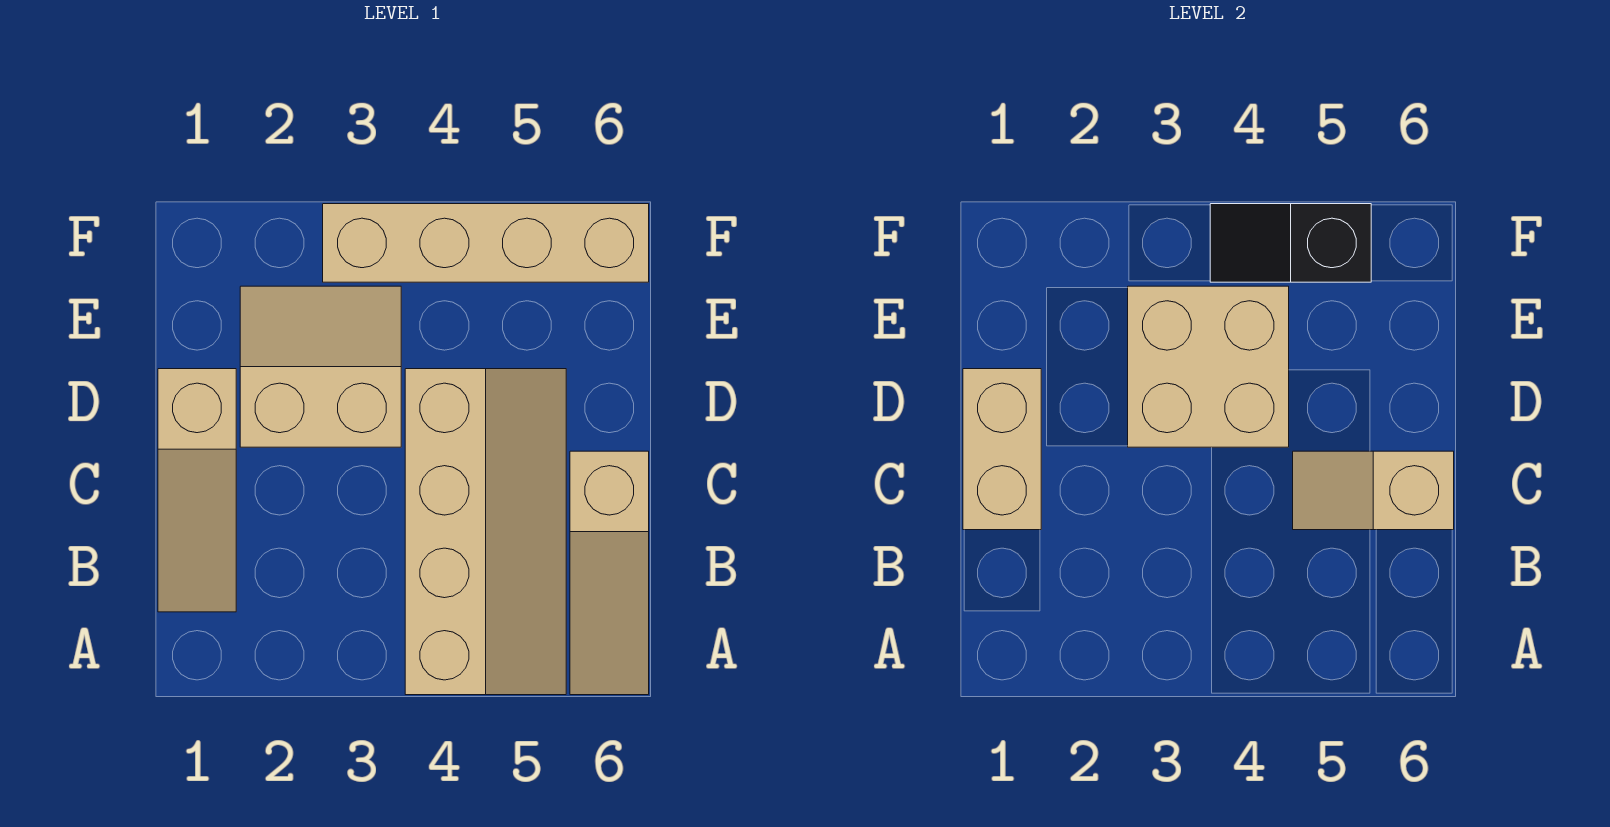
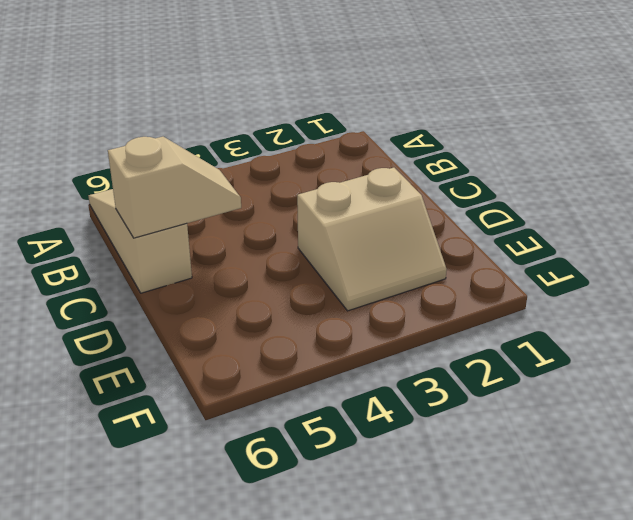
none -> tan 2x4 slope [405,369,566,695]
none -> tan 1x3 slope [158,369,236,612]

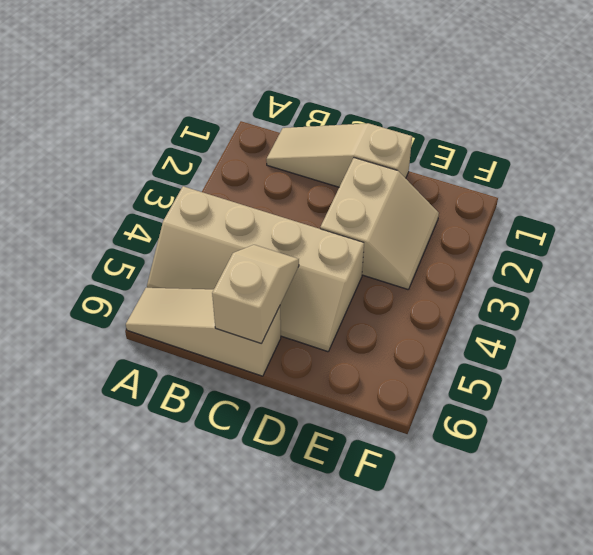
none -> tan 1x4 brick [323,204,649,282]
none -> tan 1x2 brick [963,369,1041,530]

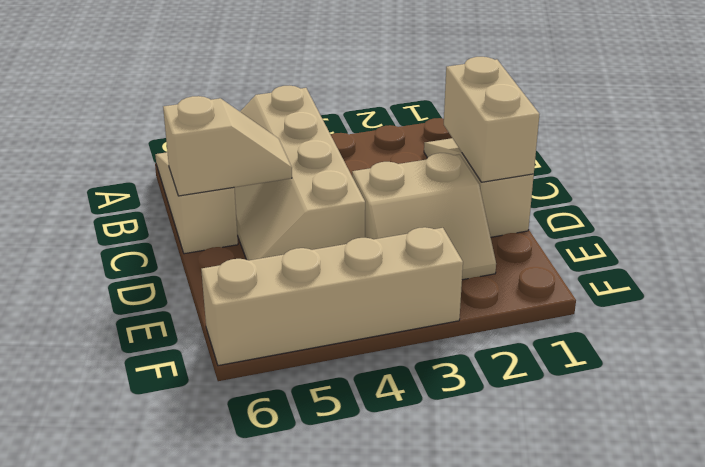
none -> tan 2x2 brick [1128,286,1289,447]
none -> black 1x2 slope [1210,204,1371,282]

